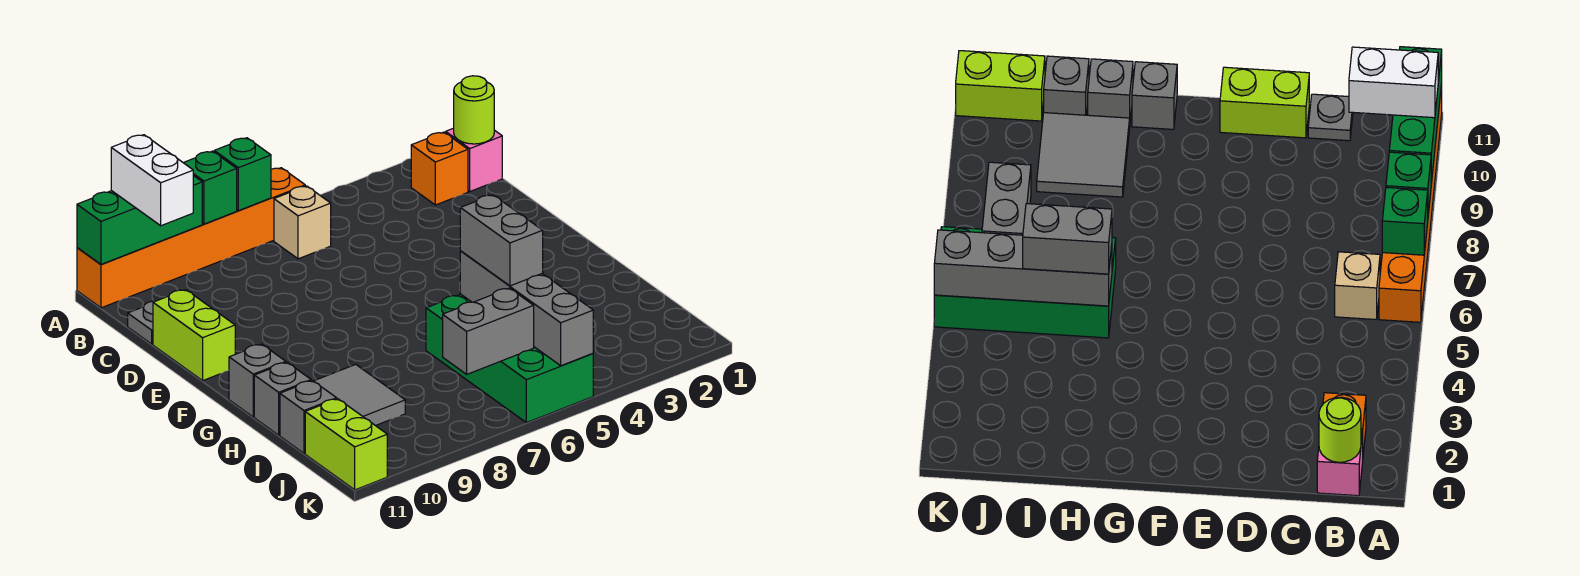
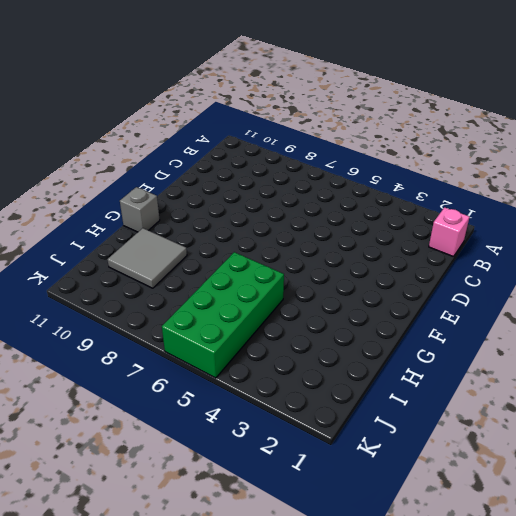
none -> orange 1x6 brick [77,168,305,308]
none -> orange 1x1 brick [411,132,468,205]
none -> tan 1x1 brick [274,186,331,259]

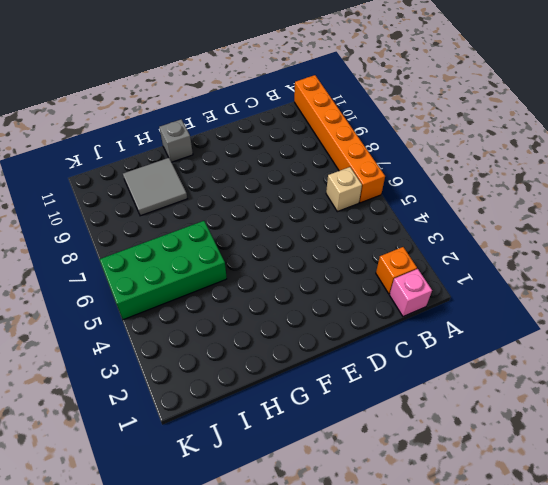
none -> grey 1x1 plate [128,301,155,344]
none -> lime 1x2 brick [153,290,235,381]
none -> grey 1x1 brick [254,363,311,435]

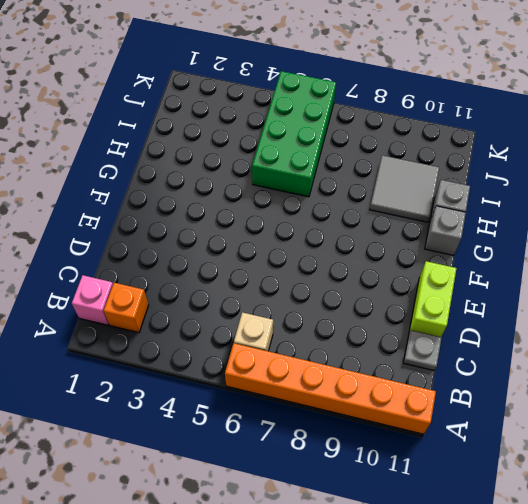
none -> grey 1x1 brick [280,381,337,453]
none -> lime 1x2 brick [305,399,387,490]
none -> green 1x1 brick [214,138,271,211]

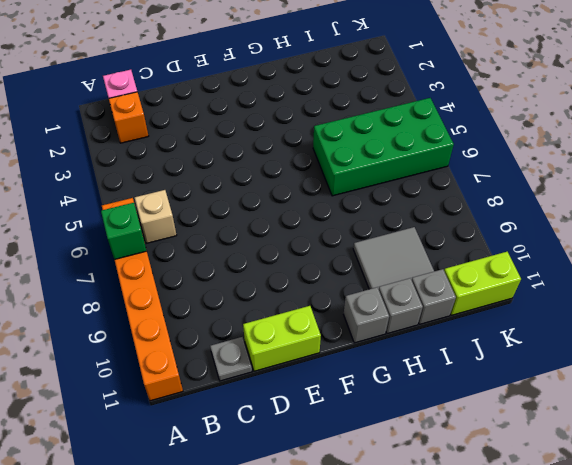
none -> green 1x1 brick [183,151,237,224]
none -> green 1x3 brick [77,175,202,264]
none -> lime 1x1 round brick [454,76,494,144]

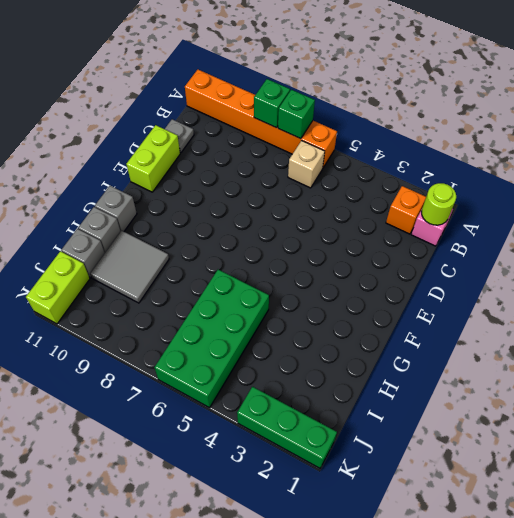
green 1x3 brick [237,387,337,468] -> green 1x3 brick moved to [77,175,202,264]
none -> grey 1x4 brick [460,251,593,366]
none -> grey 1x2 brick [443,288,534,374]
none -> white 1x2 brick [111,135,193,226]

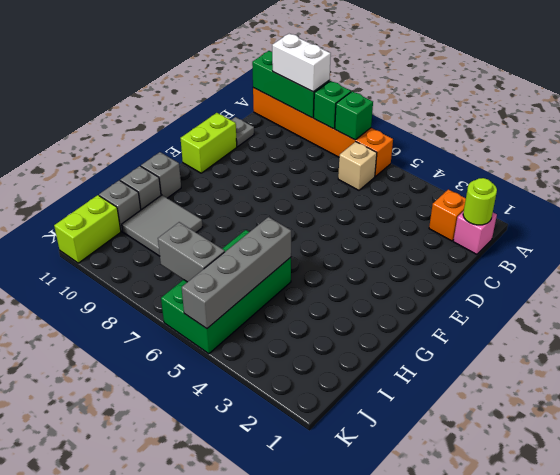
white 1x2 brick [272,34,331,92] -> white 1x2 brick turned to [111,135,193,226]
none -> grey 1x2 brick [460,195,543,286]

